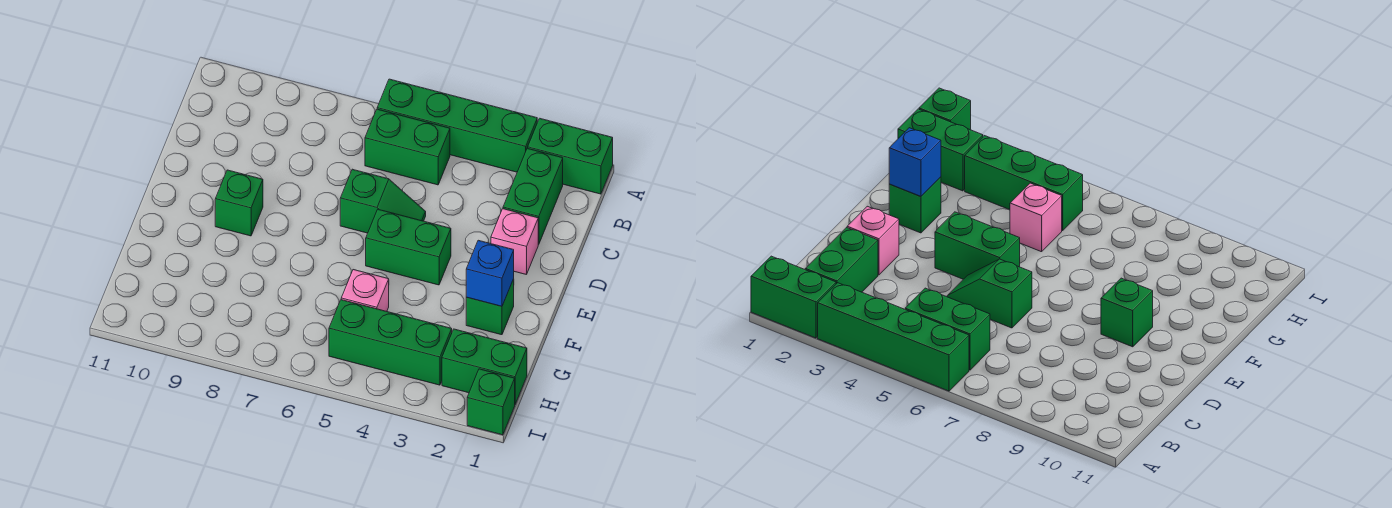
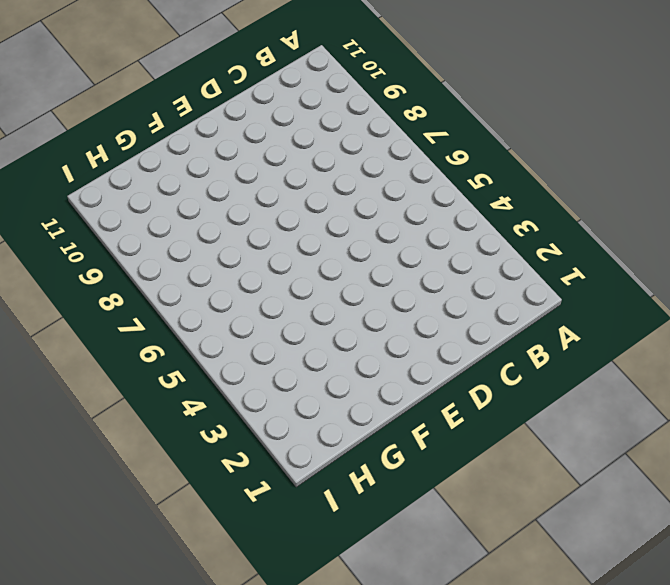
none -> green 1x2 brick [528,118,613,194]
none -> green 1x4 brick [377,79,537,172]
none -> green 1x2 brick [503,148,563,244]

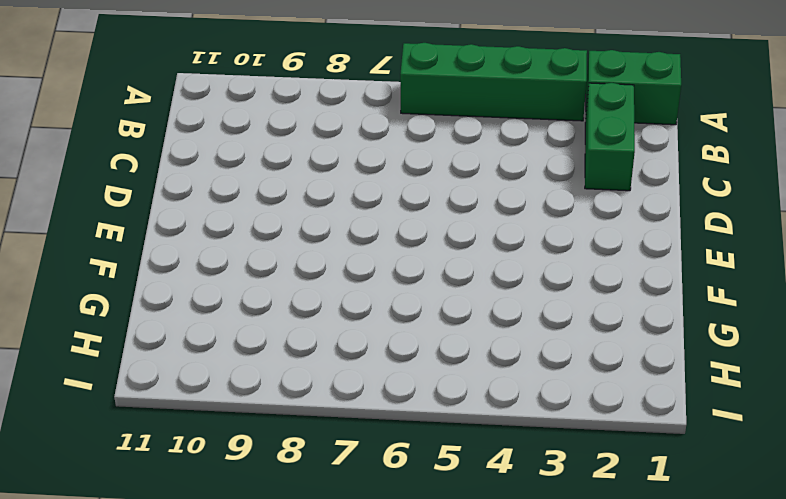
none -> green 1x2 brick [365,109,450,185]
none -> pink 1x1 brick [491,209,538,275]
none -> green 1x2 slope [340,169,426,233]

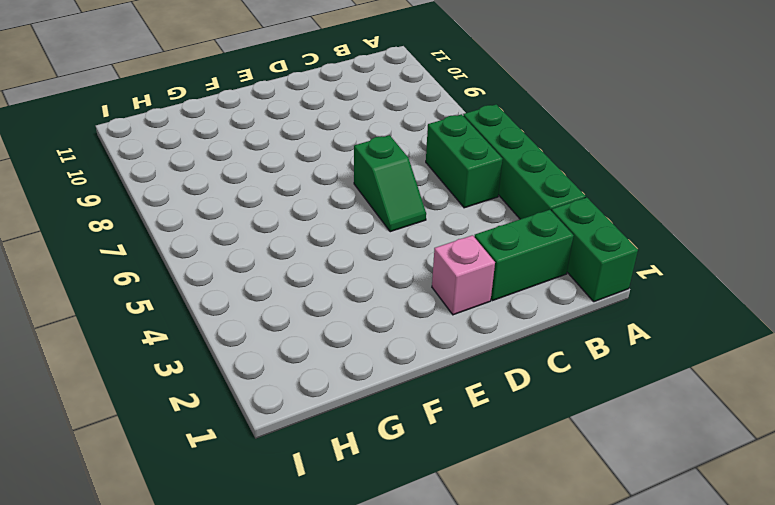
none -> green 1x2 brick [366,209,451,285]
none -> green 1x1 brick [215,170,263,236]
none -> green 1x1 brick [466,279,514,335]

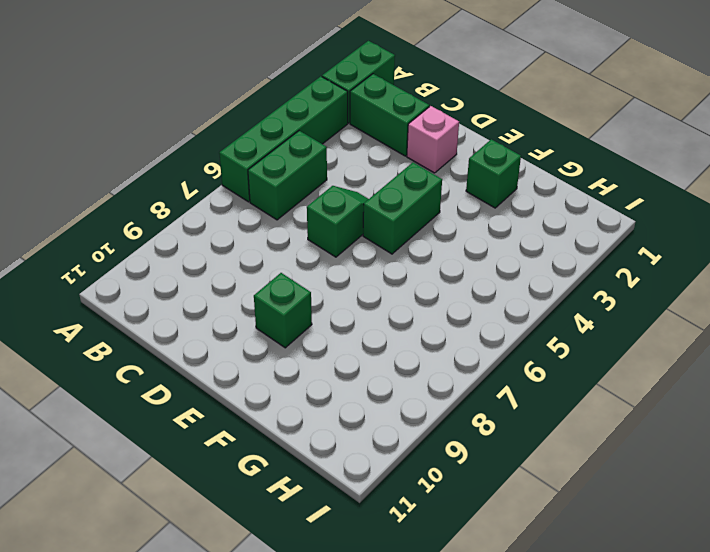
none -> pink 1x1 brick [341,270,389,311]
none -> green 1x2 brick [442,329,527,404]
none -> green 1x3 brick [329,300,452,385]

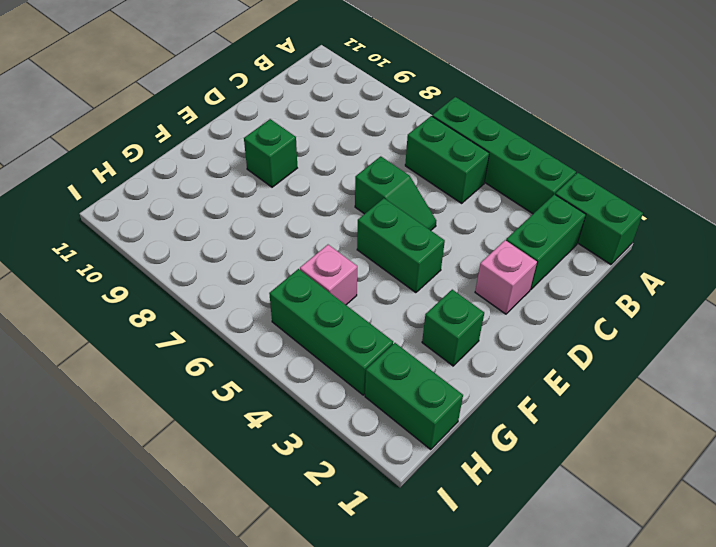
none -> green 1x1 brick [467,369,515,435]
none -> blue 1x1 brick [466,240,514,306]

